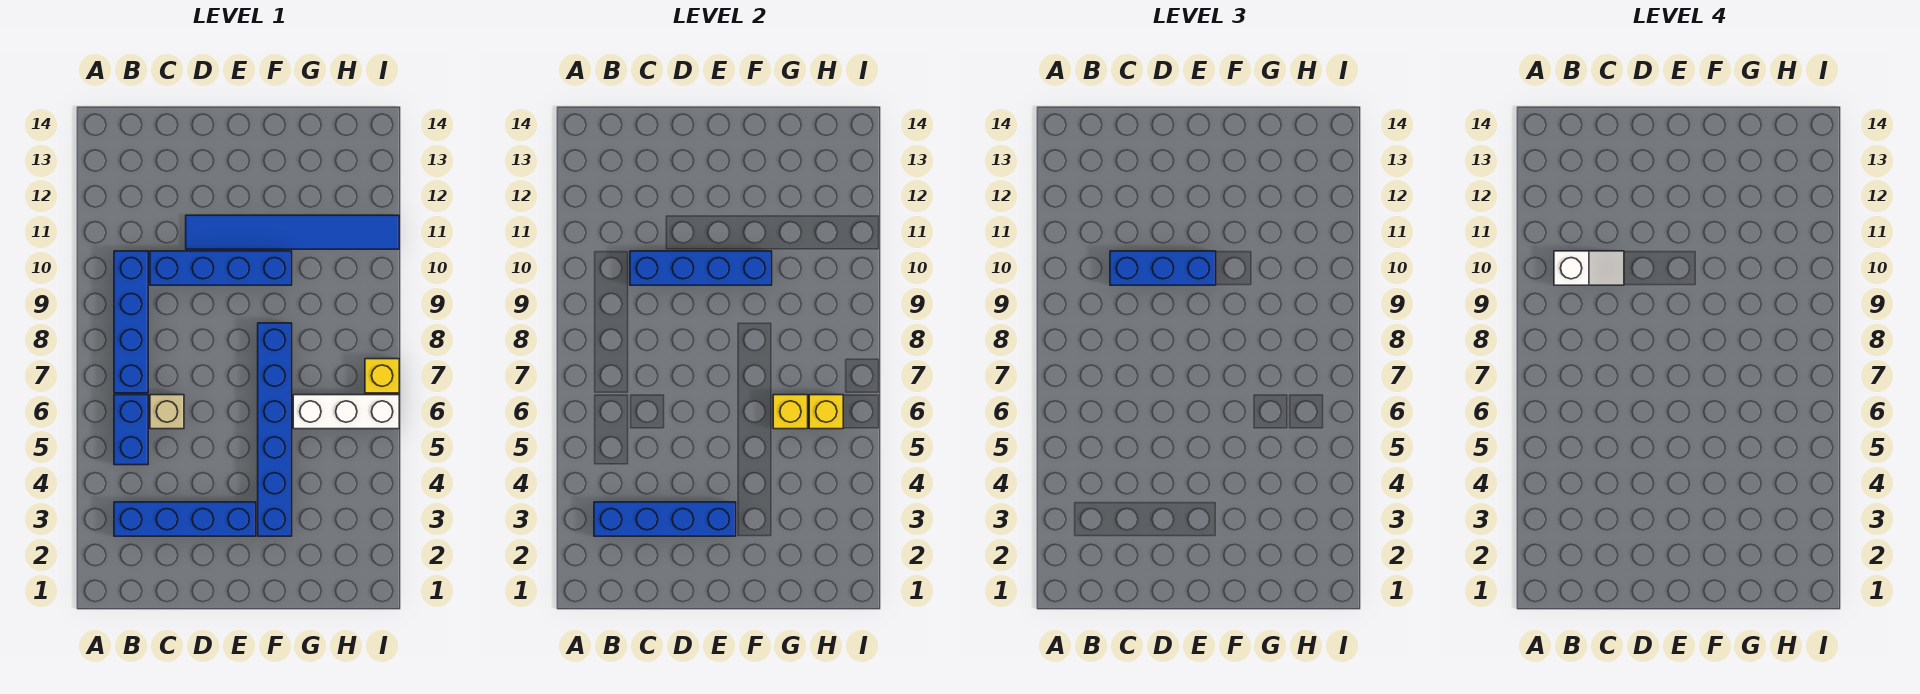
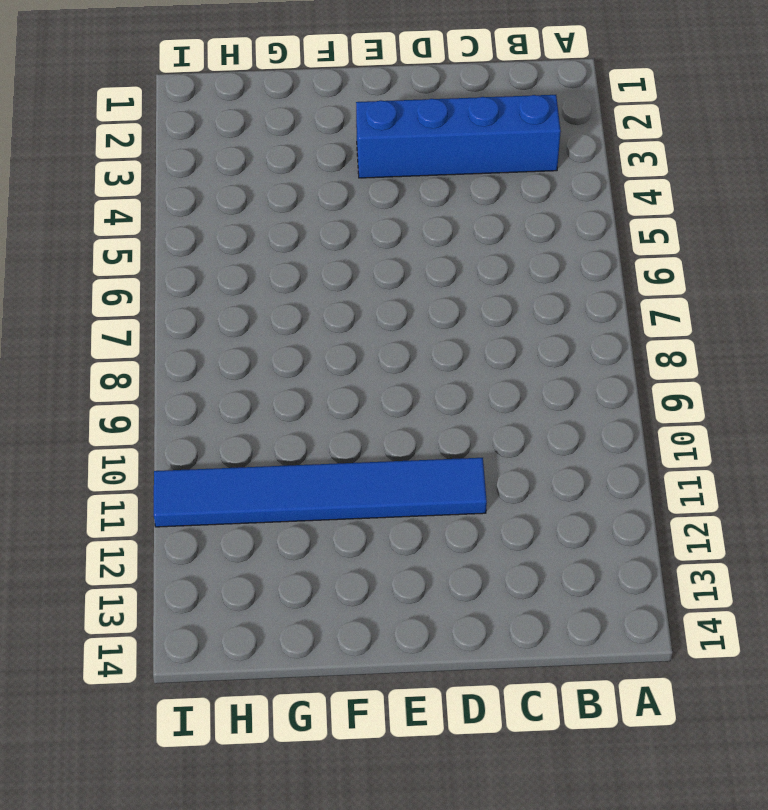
none -> blue 1x2 brick [114,395,148,465]
none -> blue 1x4 brick [114,251,148,393]
none -> tan 1x1 brick [150,395,184,429]

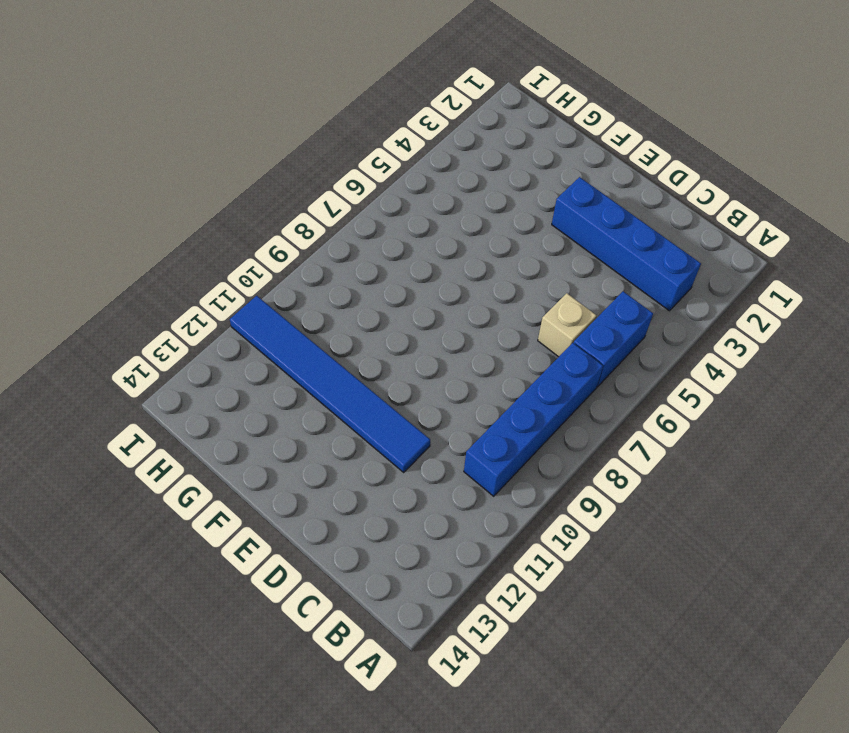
none -> blue 1x4 brick [150,251,292,285]
none -> blue 1x6 brick [258,323,292,536]
none -> white 1x3 brick [293,395,399,429]

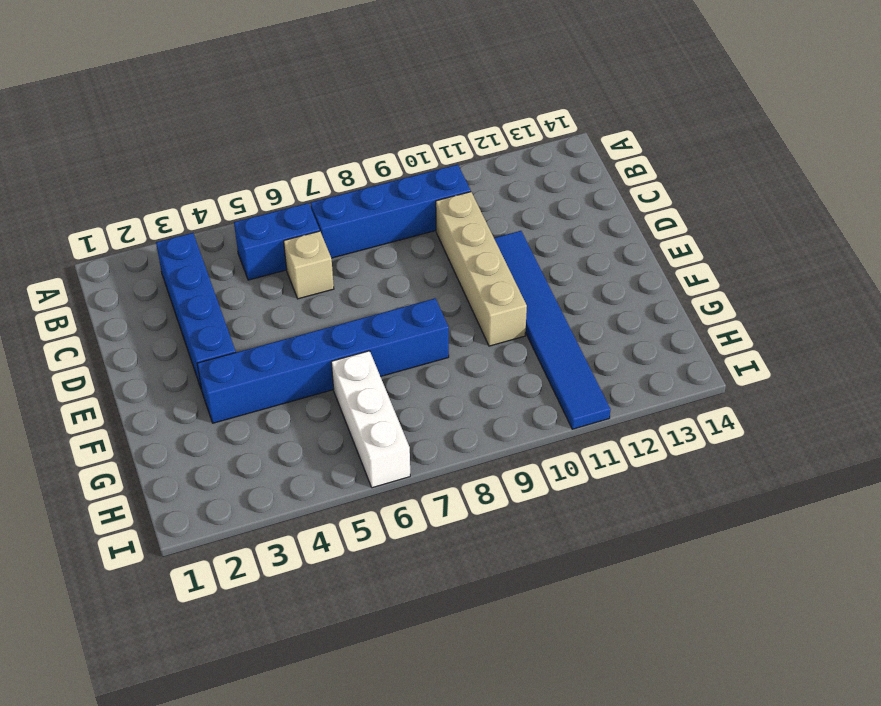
tan 1x4 brick [436,192,527,346] -> blue 1x4 brick [150,251,292,285]
none -> yellow 1x1 brick [365,359,399,393]
none -> blue 1x4 brick [594,502,736,536]
none -> blue 1x4 brick [630,251,772,285]

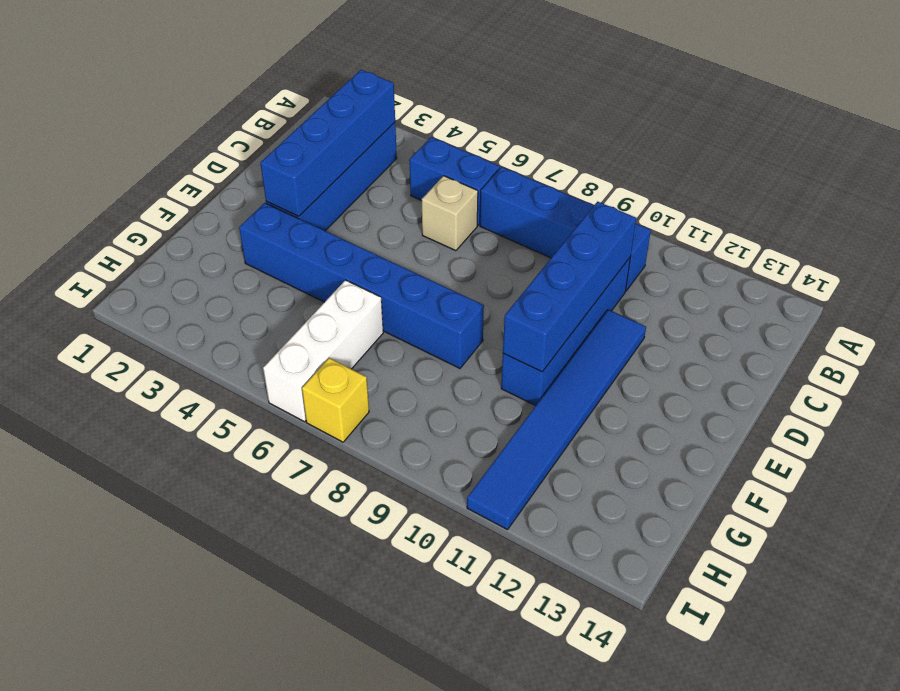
none -> yellow 1x1 brick [773,395,808,429]
none -> yellow 1x1 brick [809,395,843,429]
none -> blue 1x3 brick [1110,251,1216,285]

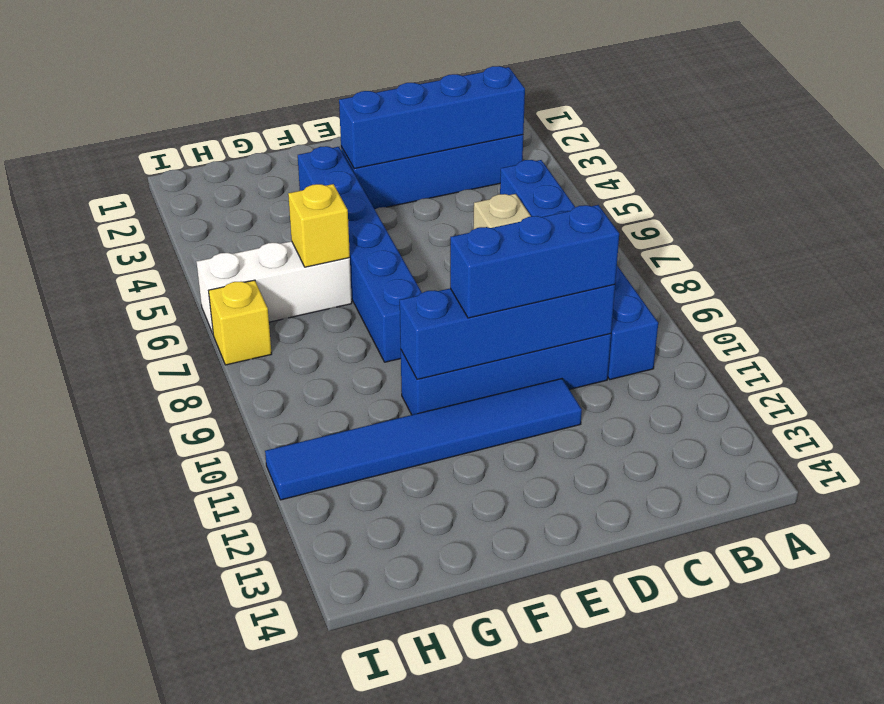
none -> yellow 1x1 brick [809,395,843,429]
none -> white 1x2 slope [1554,251,1624,285]

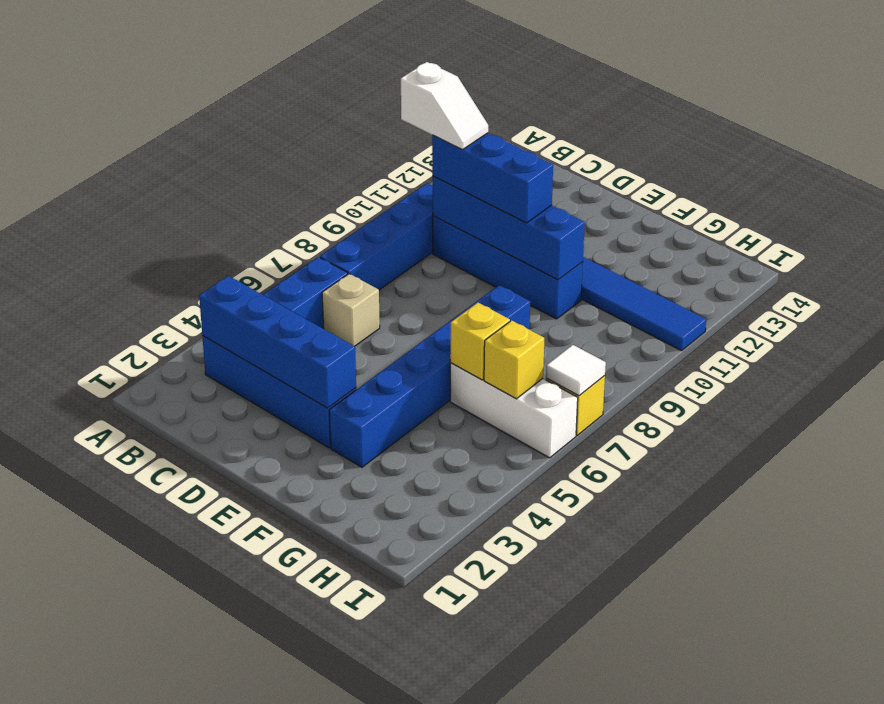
white 1x1 tile [546,345,606,396] -> none

